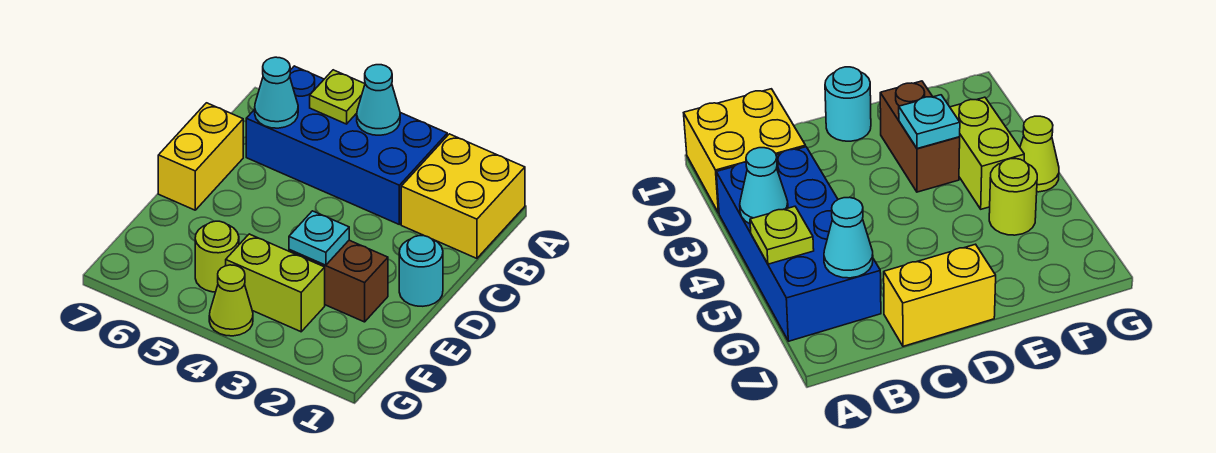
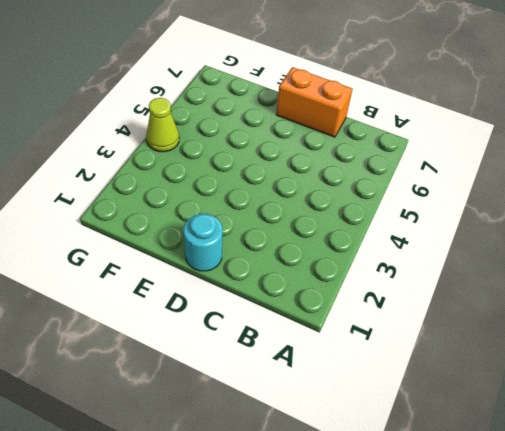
orange 1x2 brick [276,67,352,137] -> yellow 1x2 brick [158,103,243,210]
none -> yellow 2x2 brick [401,134,525,258]
none -> blue 2x4 brick [246,66,447,224]
none -> brown 1x2 brick [289,240,388,322]

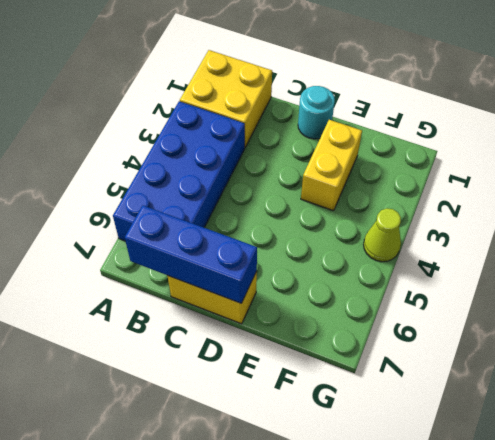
blue 1x3 brick [125,206,257,303] -> none
yellow 1x2 brick [301,120,362,211] -> brown 1x2 brick [289,240,388,322]
none -> lime 1x2 brick [226,234,325,332]
none -> lime 1x1 round brick [195,221,239,292]
none -> cyan 1x1 cone [357,65,400,135]

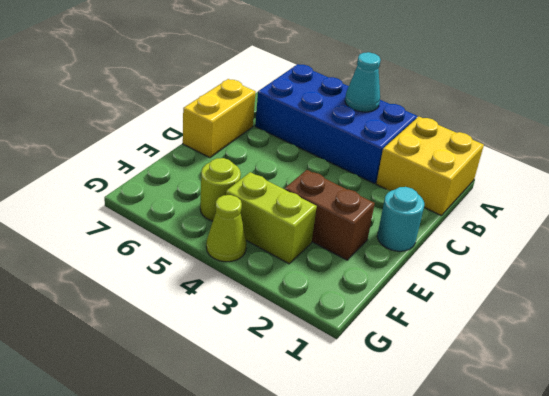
none -> lime 1x1 plate [310,70,365,124]
none -> cyan 1x1 cone [255,57,298,128]
none -> cyan 1x1 plate [289,211,349,265]

